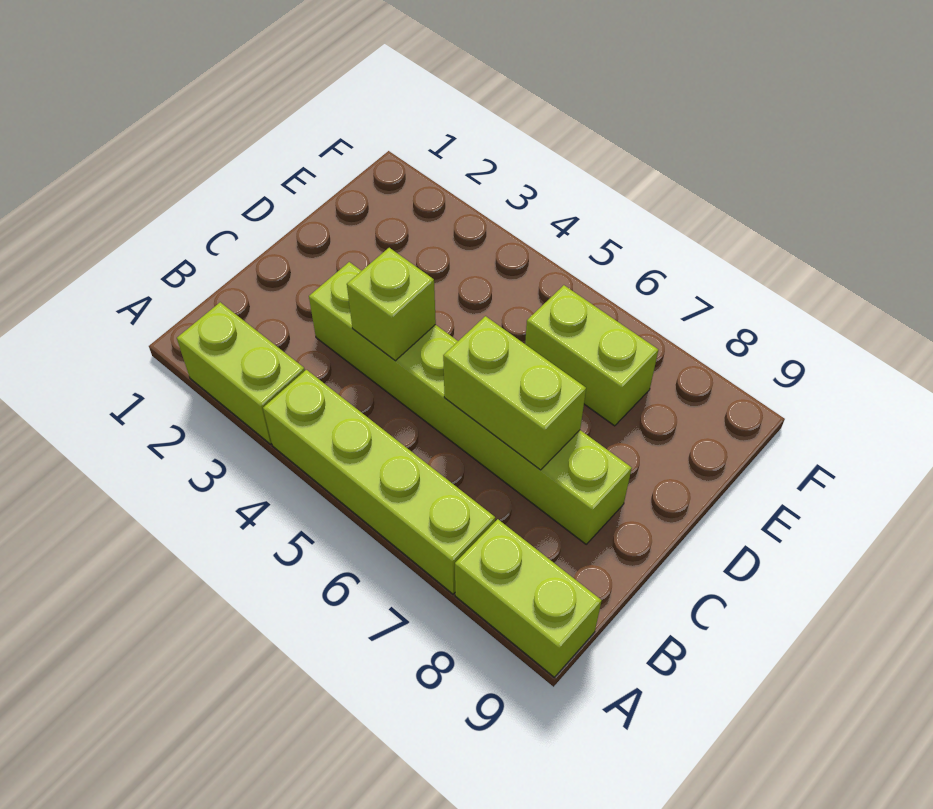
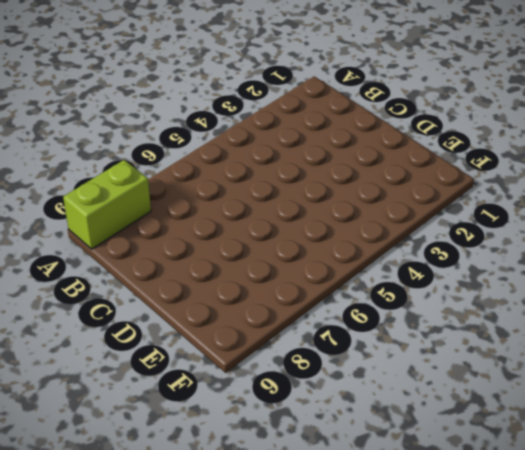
none -> lime 1x2 brick [177,302,305,444]
none -> lime 1x4 brick [263,370,495,594]

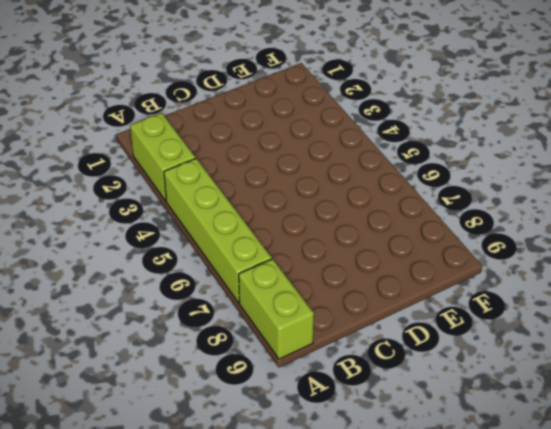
none -> lime 1x6 brick [309,262,632,544]
none -> lime 1x2 brick [525,285,658,426]

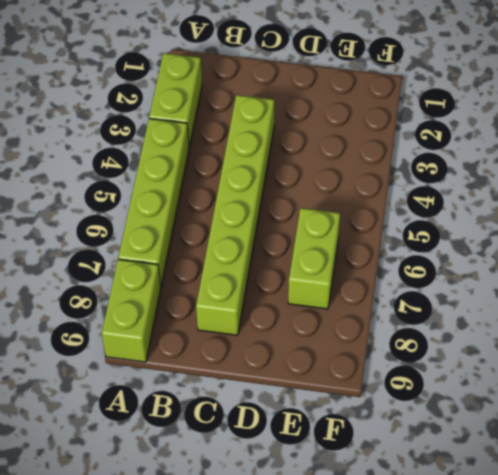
none -> lime 1x1 brick [347,248,436,361]
none -> lime 1x2 brick [443,316,586,470]

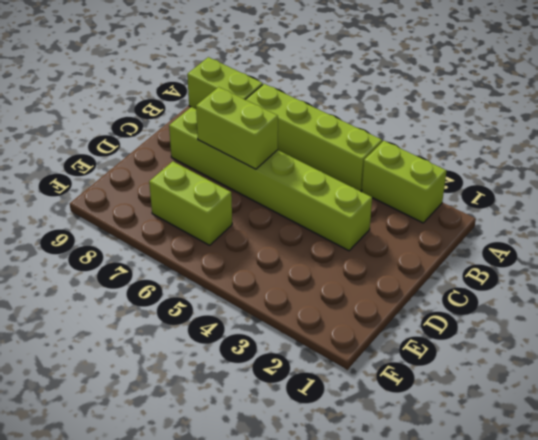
none -> lime 1x1 brick [347,248,436,361]

